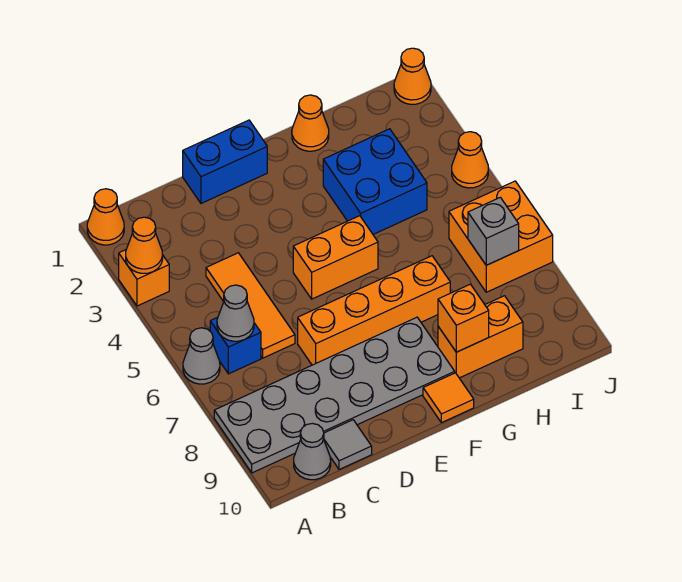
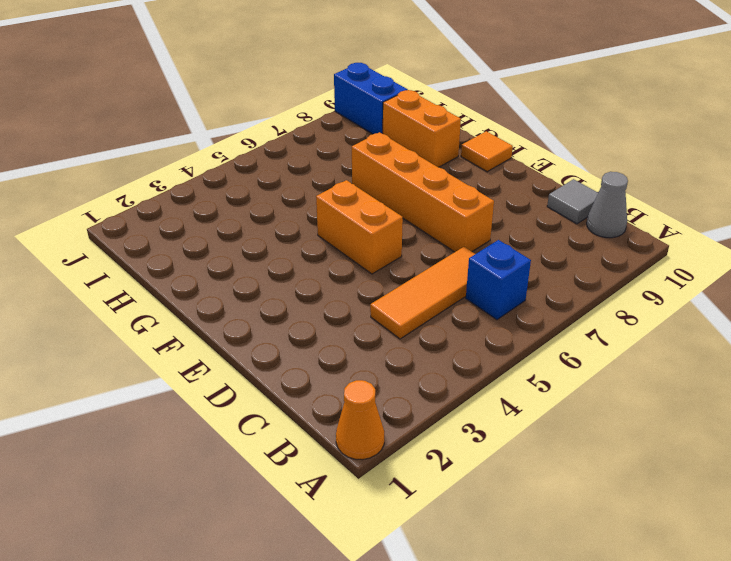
blue 1x2 brick [334,63,408,134] -> blue 1x2 brick moved to [183,120,267,203]
none -> orange 1x1 brick [119,250,169,306]
none -> grey 1x1 cone [183,328,220,384]
none -> grey 2x6 plate [214,317,455,473]

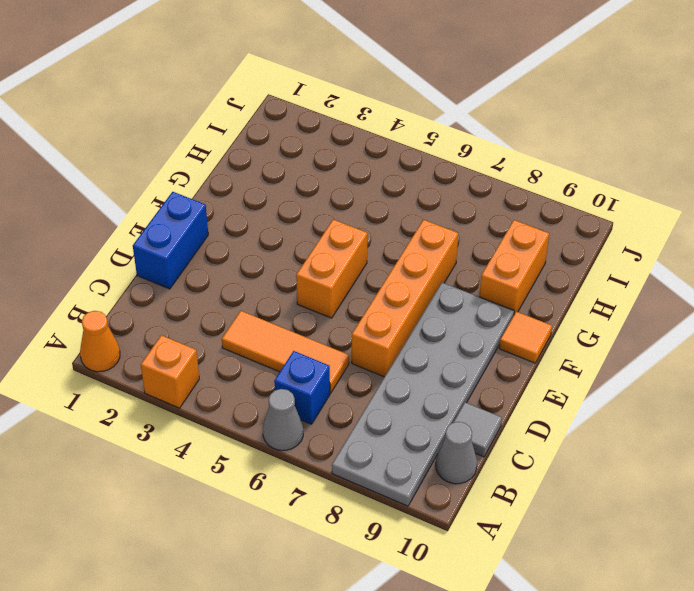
none -> orange 1x1 cone [292,95,329,151]
none -> blue 2x2 brick [323,129,427,234]
none -> orange 2x2 brick [449,181,553,292]

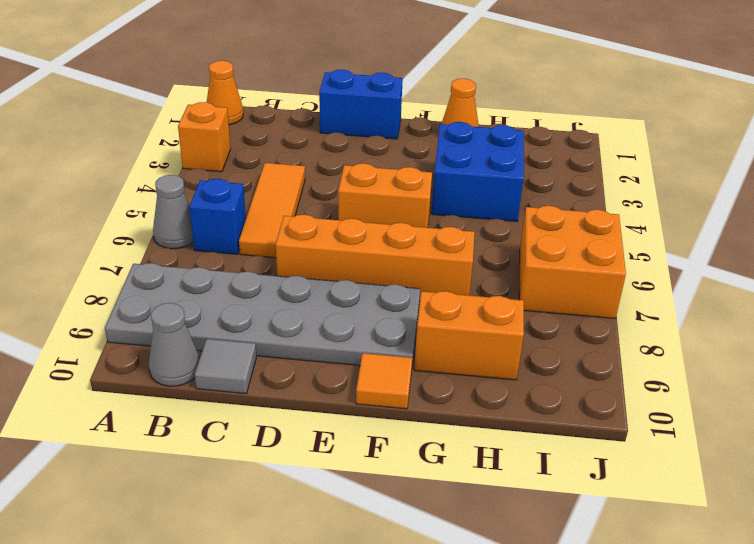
none -> orange 1x1 cone [394,48,431,104]
none -> orange 1x1 cone [452,132,488,188]
none -> orange 1x1 cone [126,217,163,273]

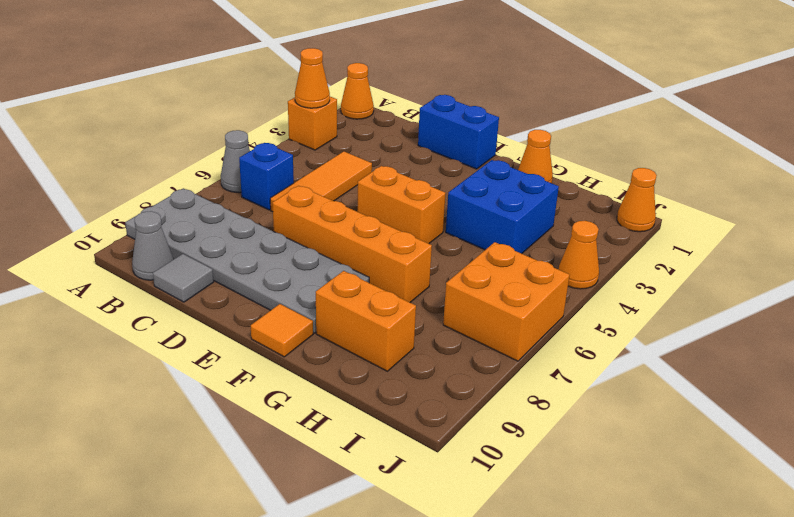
none -> grey 1x1 cone [217,285,254,341]
none -> orange 1x1 brick [438,284,489,352]
none -> grey 1x1 brick [468,197,519,265]

